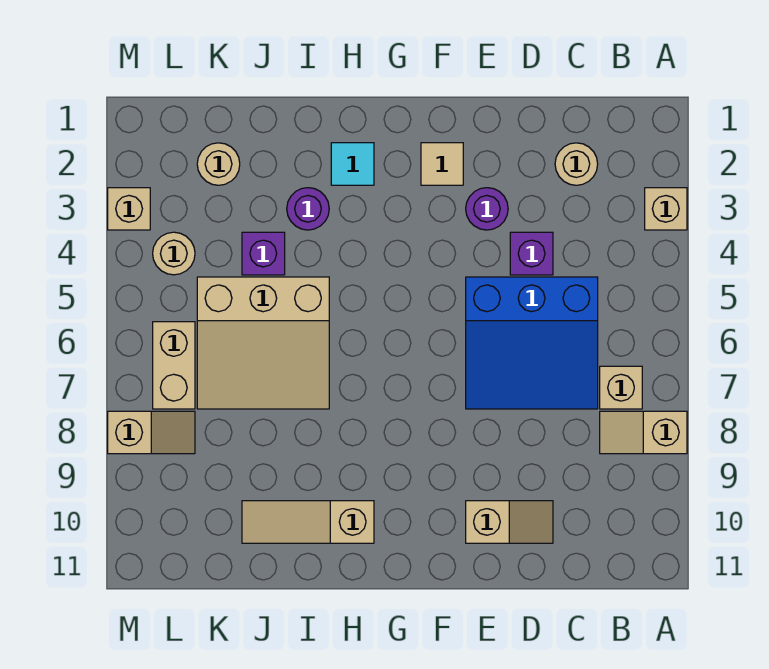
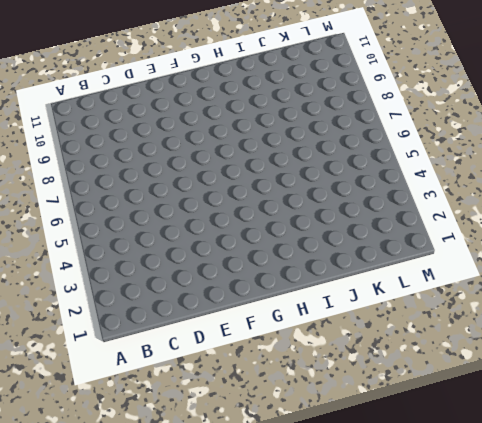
none -> tan 1x1 brick [645,188,687,230]
none -> tan 1x2 slope [600,411,687,454]
none -> tan 1x1 brick [600,366,642,409]

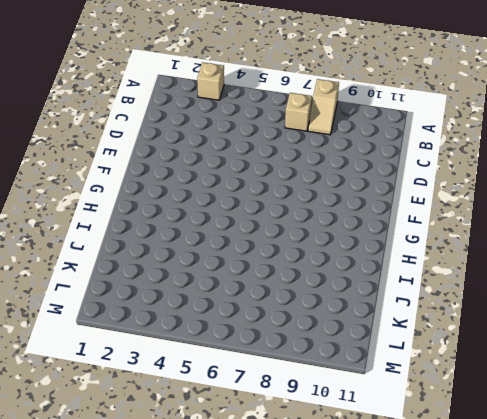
none -> tan 1x1 round brick [555,143,598,185]
none -> blue 3x3 slope [466,277,598,409]
none -> purple 1x1 brick [510,232,553,275]

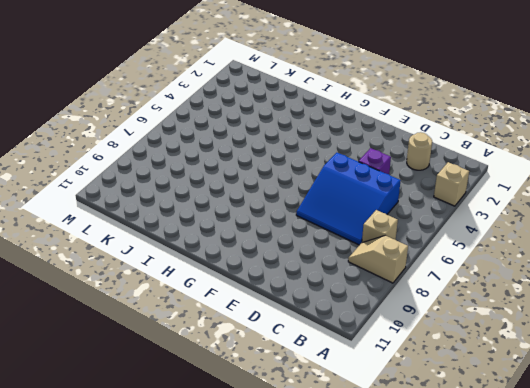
none -> tan 1x2 slope [466,501,553,543]
none -> purple 1x1 round brick [466,188,508,230]
none -> tan 1x1 tile [421,143,463,185]

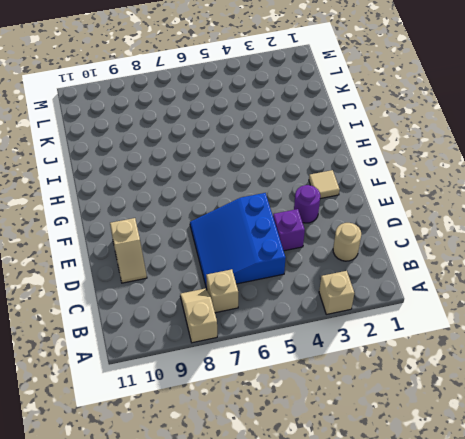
none -> cyan 1x1 tile [331,143,374,185]
none -> tan 1x3 slope [242,501,374,543]
none -> purple 1x1 round brick [287,188,329,230]

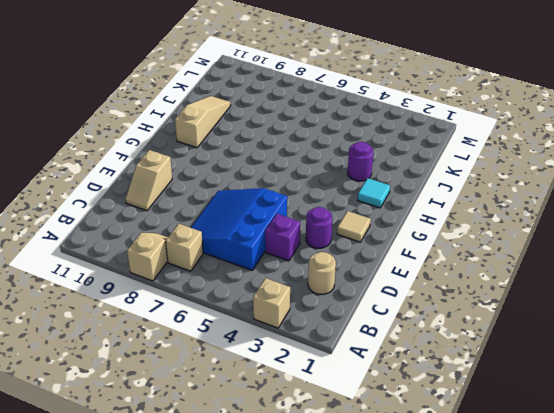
none -> tan 3x3 slope [197,277,329,409]
none -> purple 1x1 brick [242,232,285,275]
none -> tan 1x1 round brick [197,143,240,185]

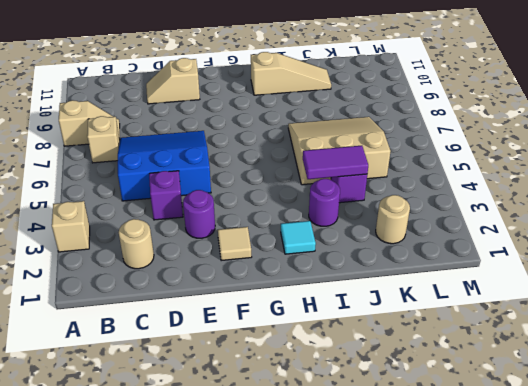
purple 1x2 tile [302,146,368,179] -> none
none -> tan 1x1 round brick [153,232,195,275]
none -> tan 1x2 brick [153,322,195,409]
none -> tan 1x2 slope [108,411,195,454]

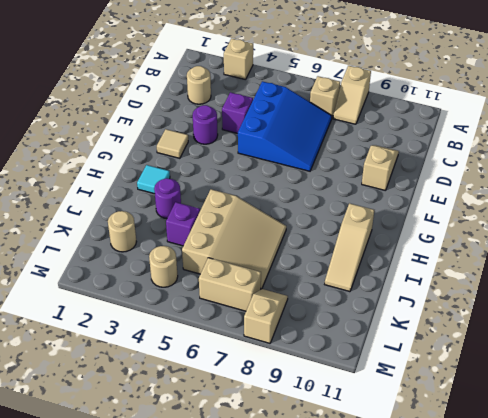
none -> tan 1x1 brick [108,188,150,230]

